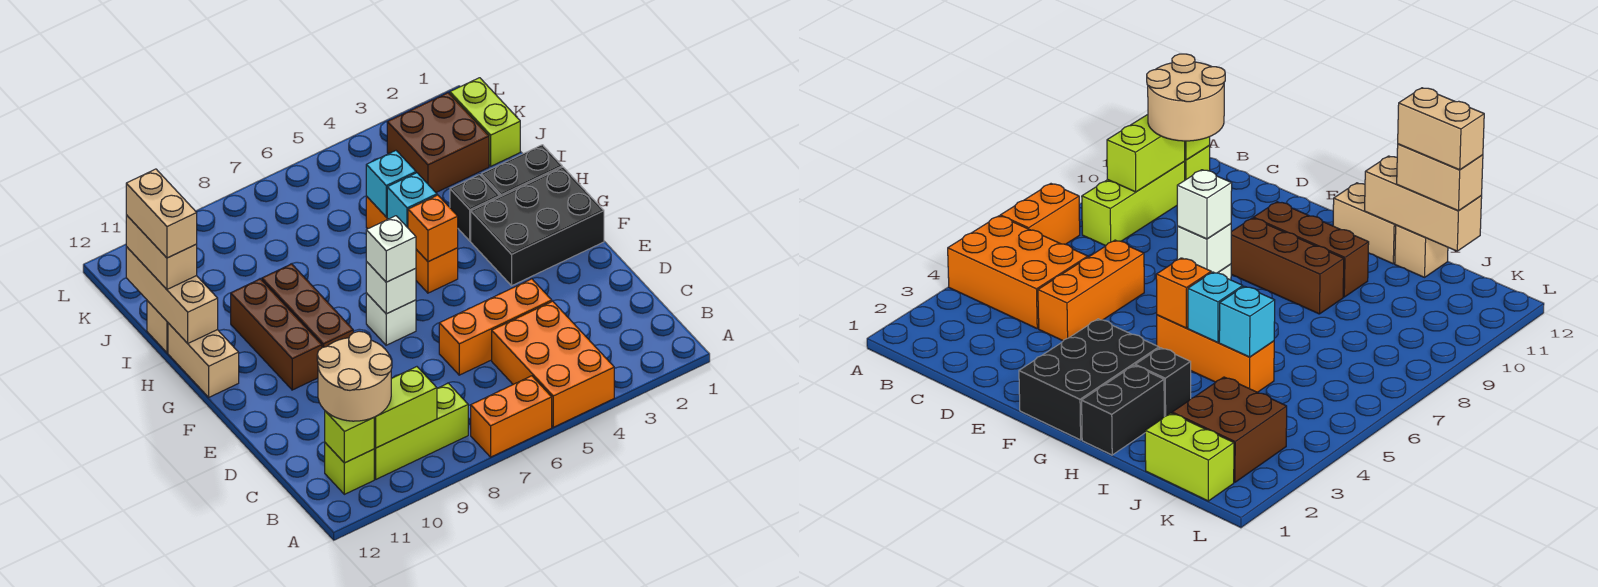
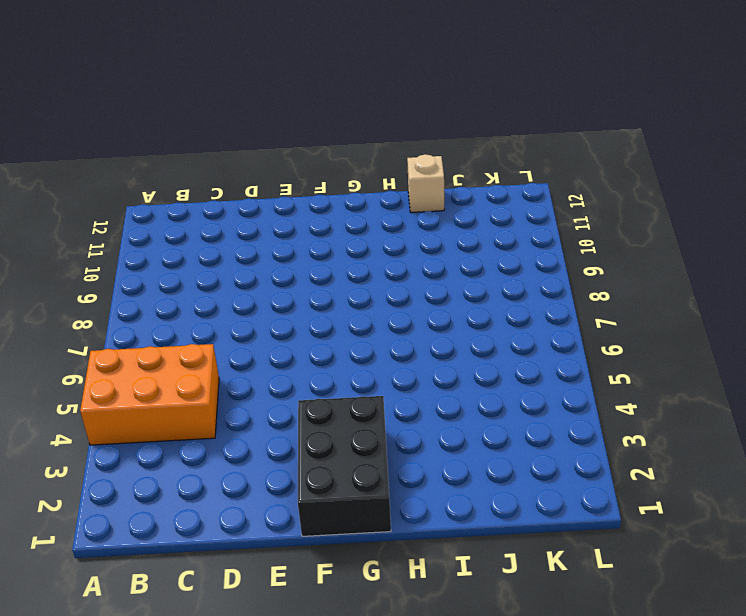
none -> orange 1x2 brick [471,376,552,457]
none -> lime 1x3 brick [374,383,468,479]
none -> lime 1x1 brick [325,443,374,494]

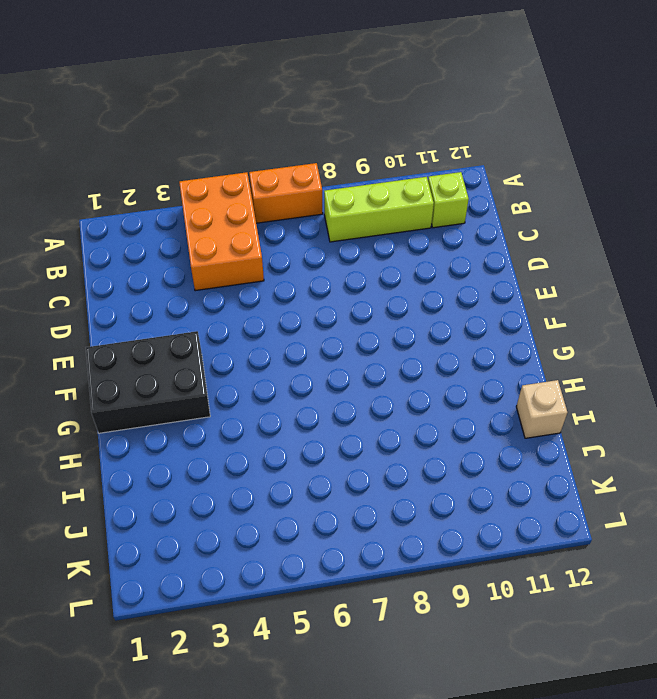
none -> orange 1x3 brick [439,279,552,375]
none -> white 1x1 brick [366,293,416,345]
none -> brown 1x3 brick [262,264,353,348]

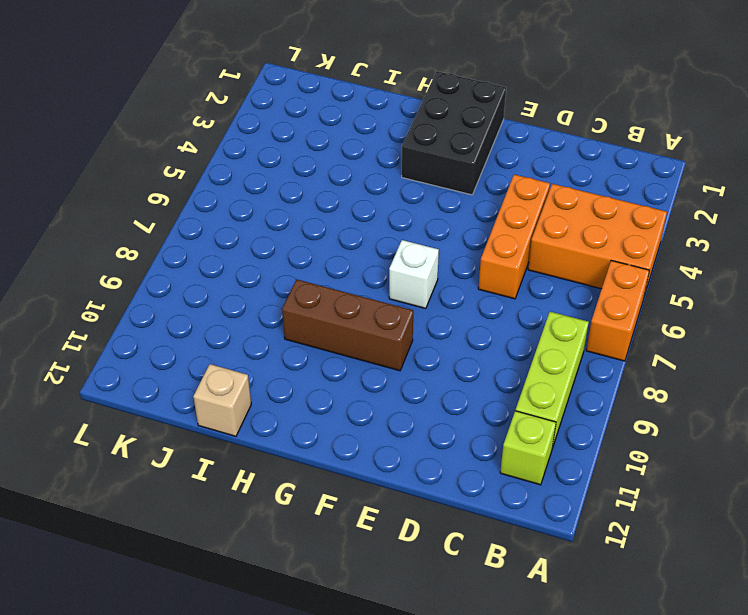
none -> brown 1x3 brick [231,279,322,390]
none -> orange 1x3 brick [366,196,458,293]
none -> tan 1x2 brick [168,323,239,397]

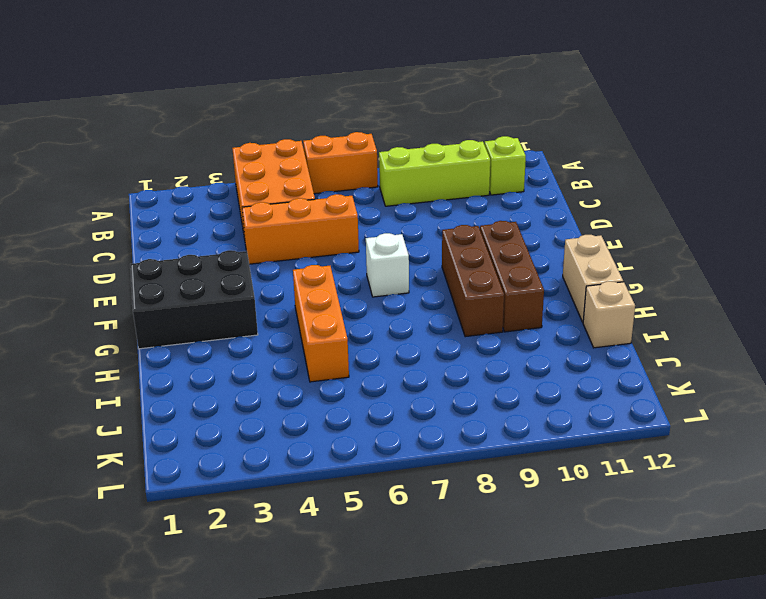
none -> black 1x2 brick [481,145,562,197]
none -> black 1x1 brick [450,175,500,241]
none -> lime 1x2 brick [450,78,520,166]

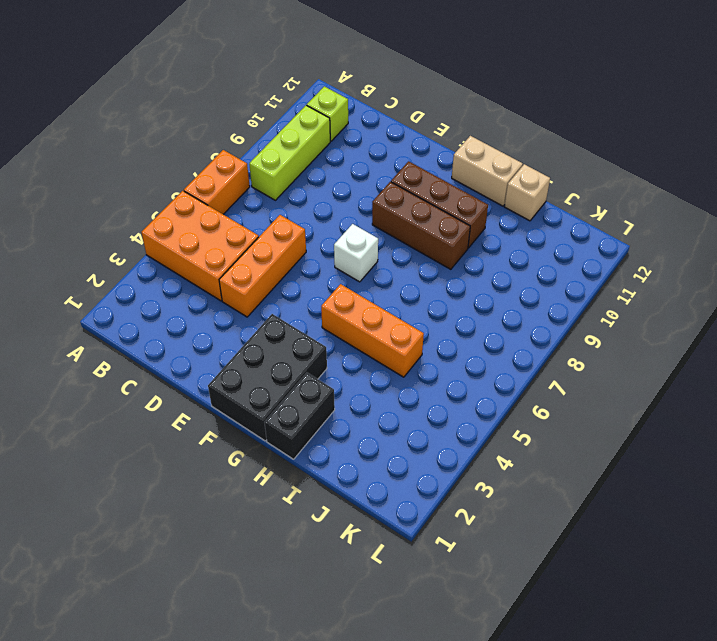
none -> black 1x1 brick [450,175,500,241]
none -> lime 1x2 brick [450,78,520,166]
none -> brown 2x2 brick [387,93,489,192]

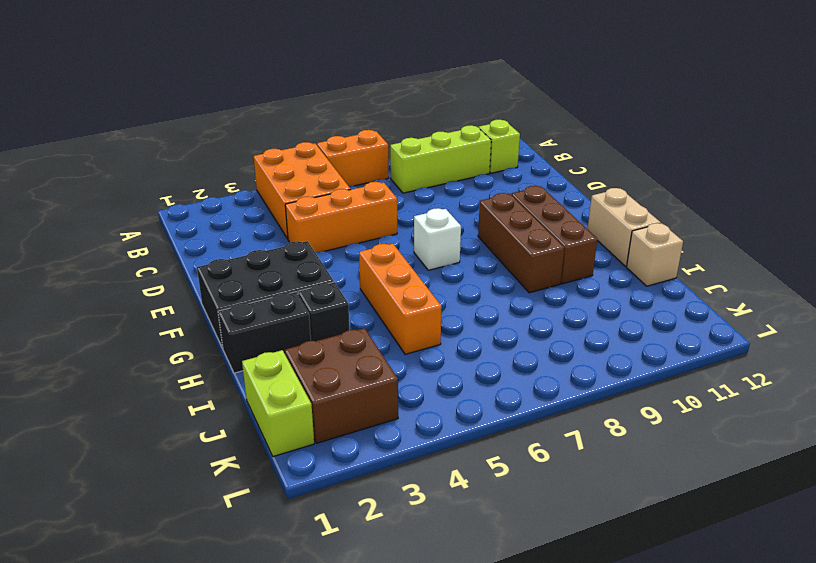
none -> lime 1x2 brick [374,367,437,448]
none -> lime 1x1 brick [325,411,374,463]
none -> white 1x1 brick [366,262,416,314]

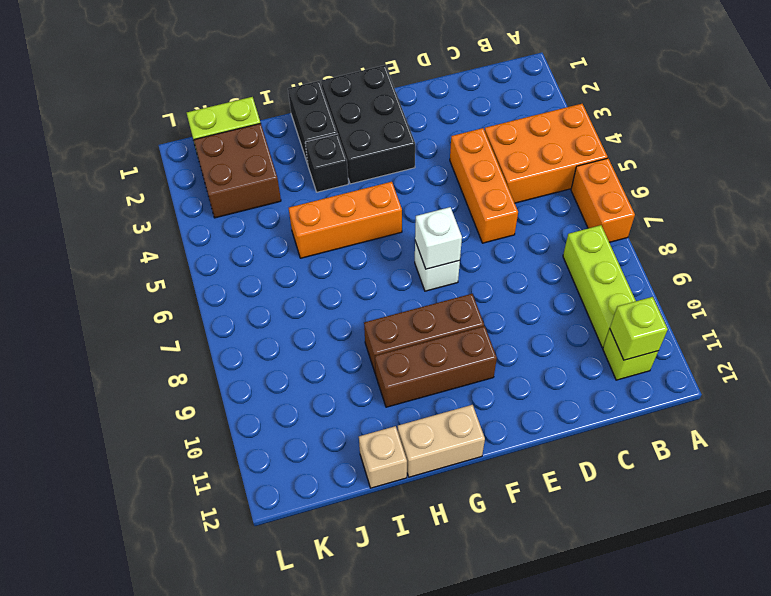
none -> lime 1x2 brick [374,367,437,448]
none -> orange 1x1 brick [408,195,458,262]
none -> cyan 1x1 brick [387,173,437,228]

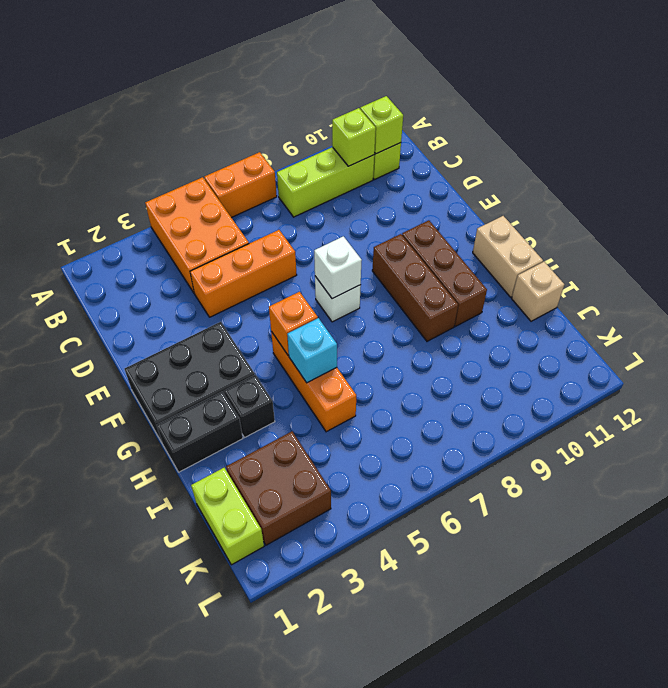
lime 1x1 brick [332,108,376,166] -> lime 1x2 brick [374,367,437,448]
none -> tan 1x3 brick [126,247,218,343]
none -> cyan 1x1 brick [366,151,416,217]
none -> tan 2x2 round brick [317,331,392,421]

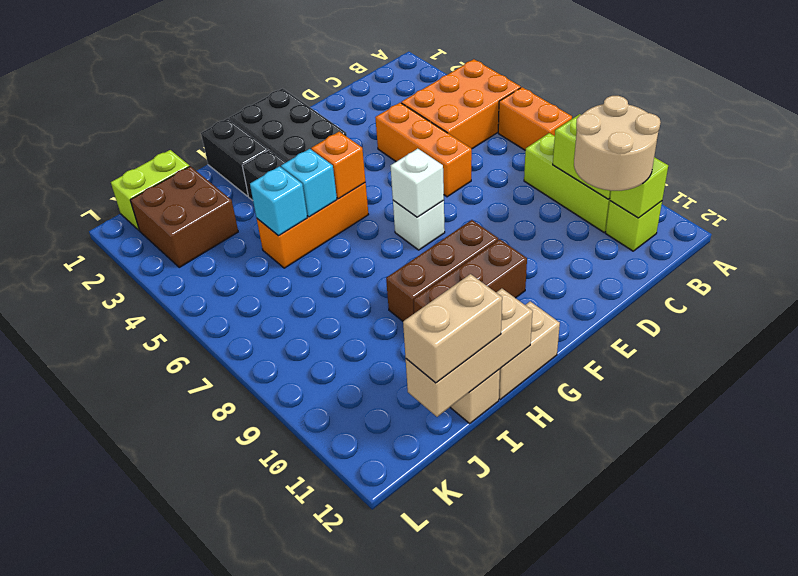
none -> white 1x1 brick [366,216,416,282]
none -> tan 1x2 brick [126,169,197,258]

